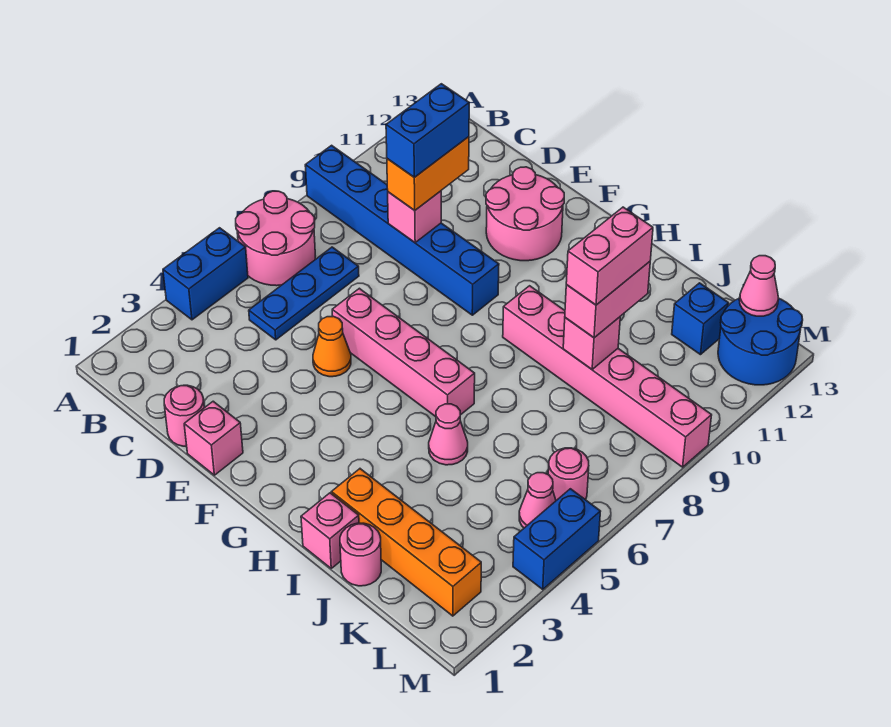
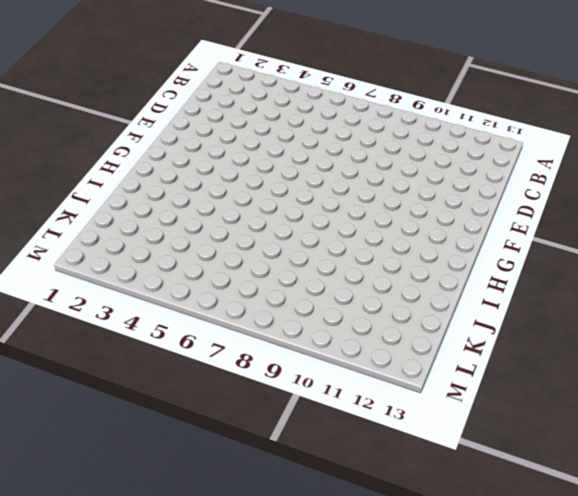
none -> blue 1x2 brick [163,228,248,320]
none -> pink 2x2 round brick [236,191,315,286]
none -> blue 1x6 brick [305,145,499,315]

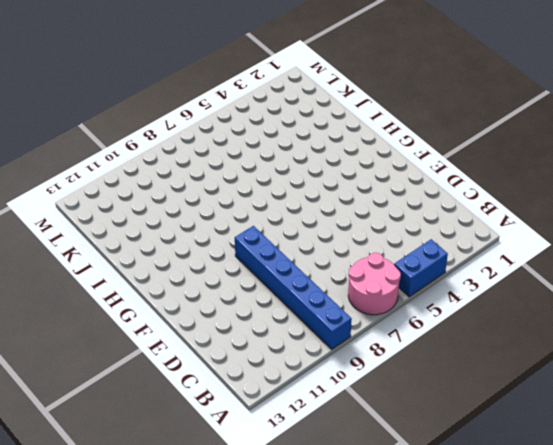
none -> blue 1x3 plate [249,247,359,340]
none -> pink 1x1 round brick [164,385,205,446]
none -> pink 1x1 brick [184,401,243,475]

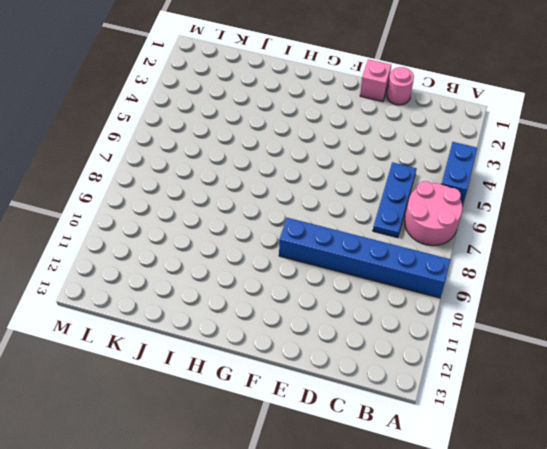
none -> orange 1x1 cone [313,316,351,377]
none -> pink 1x4 brick [332,288,475,417]
none -> pink 2x2 round brick [486,167,564,261]

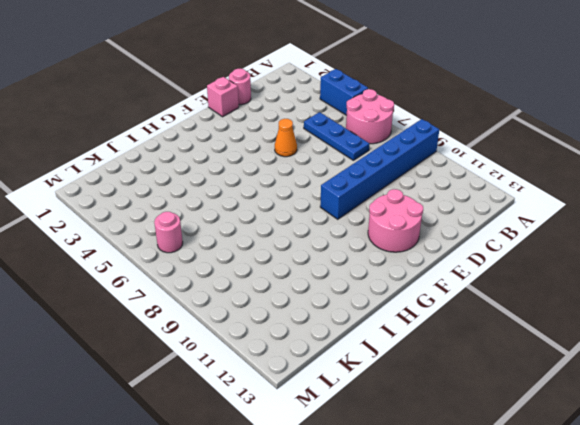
none -> pink 1x4 brick [332,288,475,417]
none -> pink 1x6 brick [503,286,712,467]
none -> pink 1x1 brick [301,493,359,568]

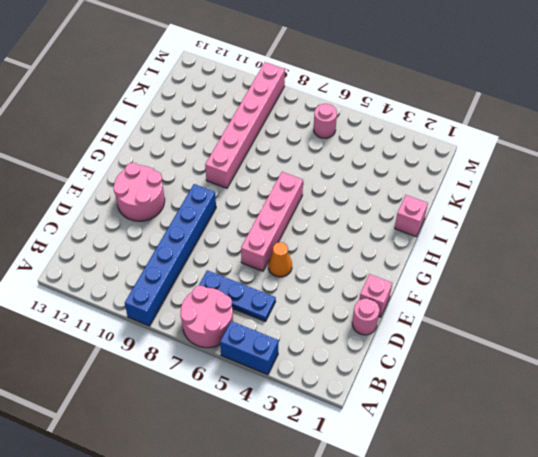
none -> orange 1x4 brick [331,469,481,616]
none -> pink 1x1 cone [429,404,468,465]
none -> pink 1x1 round brick [340,523,381,586]

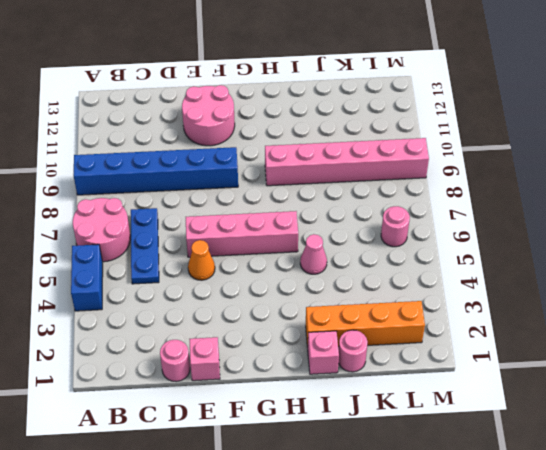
none -> blue 1x1 brick [672,283,729,355]
none -> pink 1x1 cone [519,473,556,528]
none -> blue 2x2 round brick [718,298,803,385]

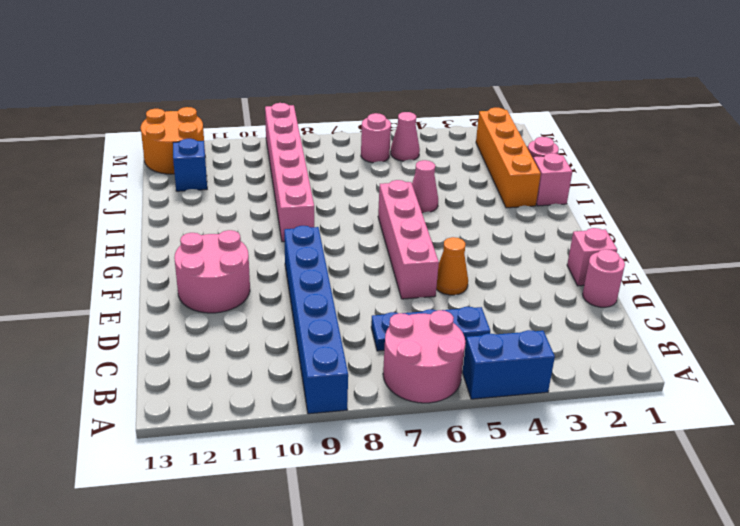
orange 2x2 round brick [141,107,205,174] -> blue 2x2 round brick [718,298,803,385]
none -> blue 1x2 brick [513,489,601,590]
none -> pink 1x1 brick [388,191,441,243]
none -> pink 1x1 brick [563,317,620,369]

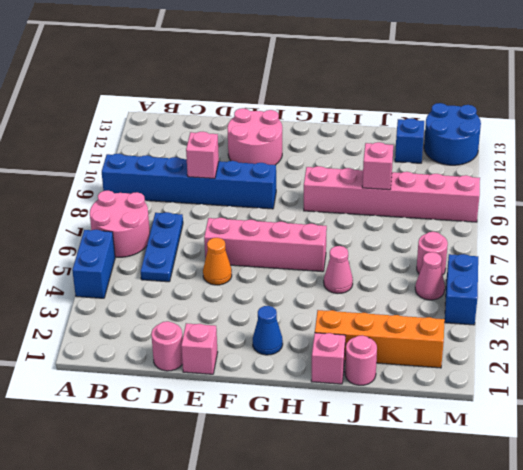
blue 1x1 cone [253,306,283,355] -> none
none -> pink 1x1 cone [739,256,779,316]
none -> orange 1x2 brick [387,137,469,210]
none -> pink 1x2 brick [565,262,650,338]

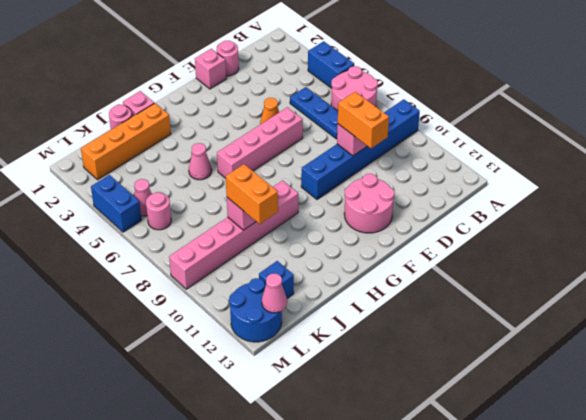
orange 1x2 brick [226,164,278,224] -> pink 1x2 brick [565,262,650,338]
none -> blue 1x2 brick [386,84,469,177]
none -> pink 1x2 brick [566,207,653,305]

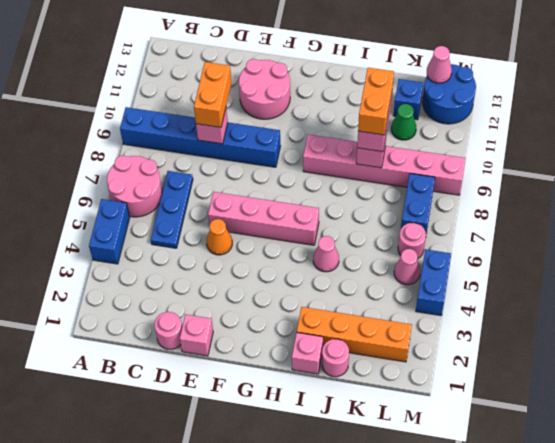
orange 1x2 brick [358,68,394,135] -> pink 1x2 brick [566,207,653,305]
green 1x1 cone [391,104,416,140] -> none
blue 1x2 brick [401,173,435,233] -> blue 1x2 brick moved to [386,84,469,177]

